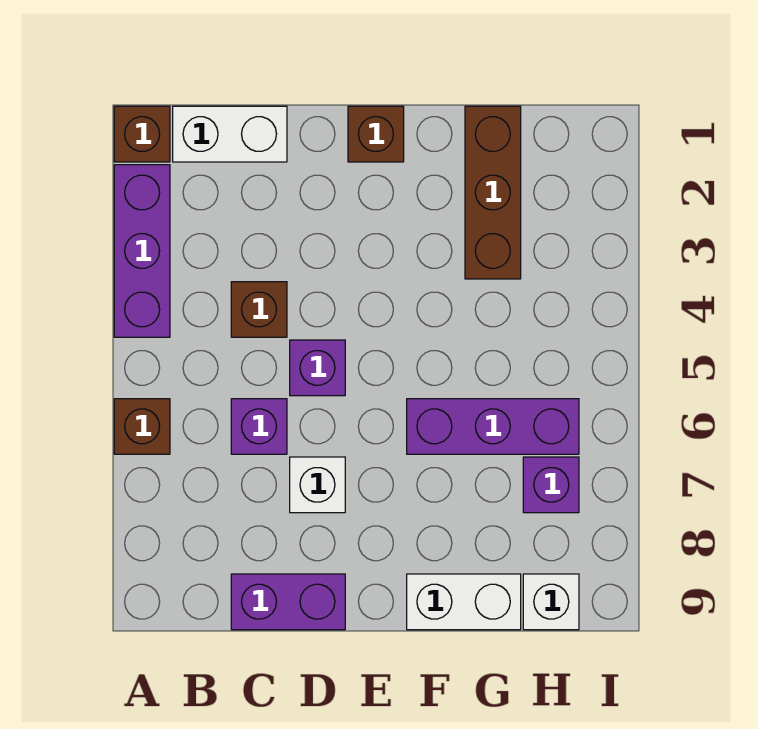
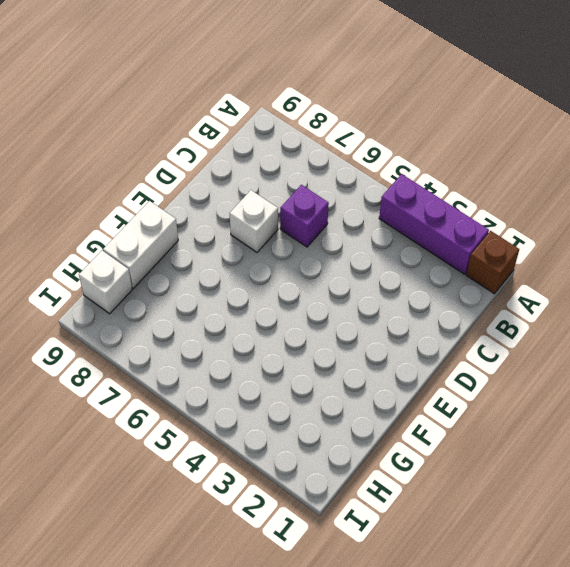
none -> brown 1x1 brick [114,399,170,454]
none -> white 1x2 brick [173,106,287,162]
none -> brown 1x1 brick [231,282,287,337]

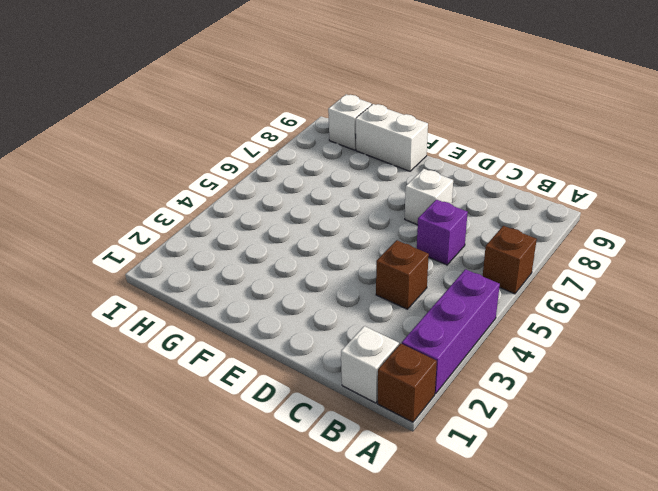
white 1x1 brick [341,326,399,403] -> white 1x2 brick [173,106,287,162]
none -> purple 1x2 brick [231,574,345,630]
none -> purple 1x1 brick [290,340,345,396]
none -> brown 1x1 brick [348,106,404,162]

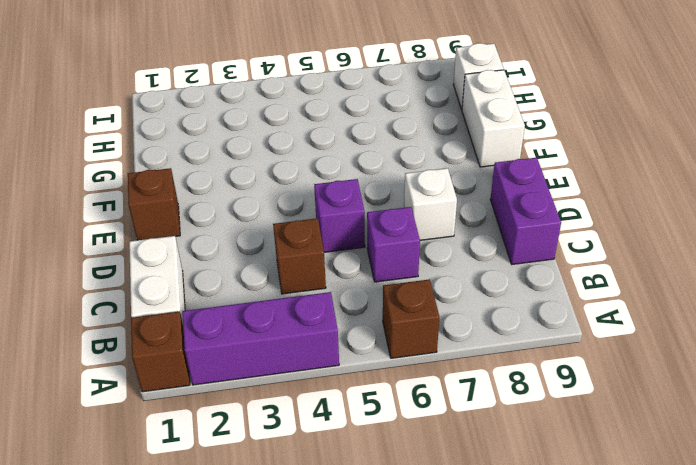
none -> purple 1x3 brick [407,399,579,454]
none -> brown 1x3 brick [465,106,521,279]
none -> purple 1x1 brick [523,457,579,513]

